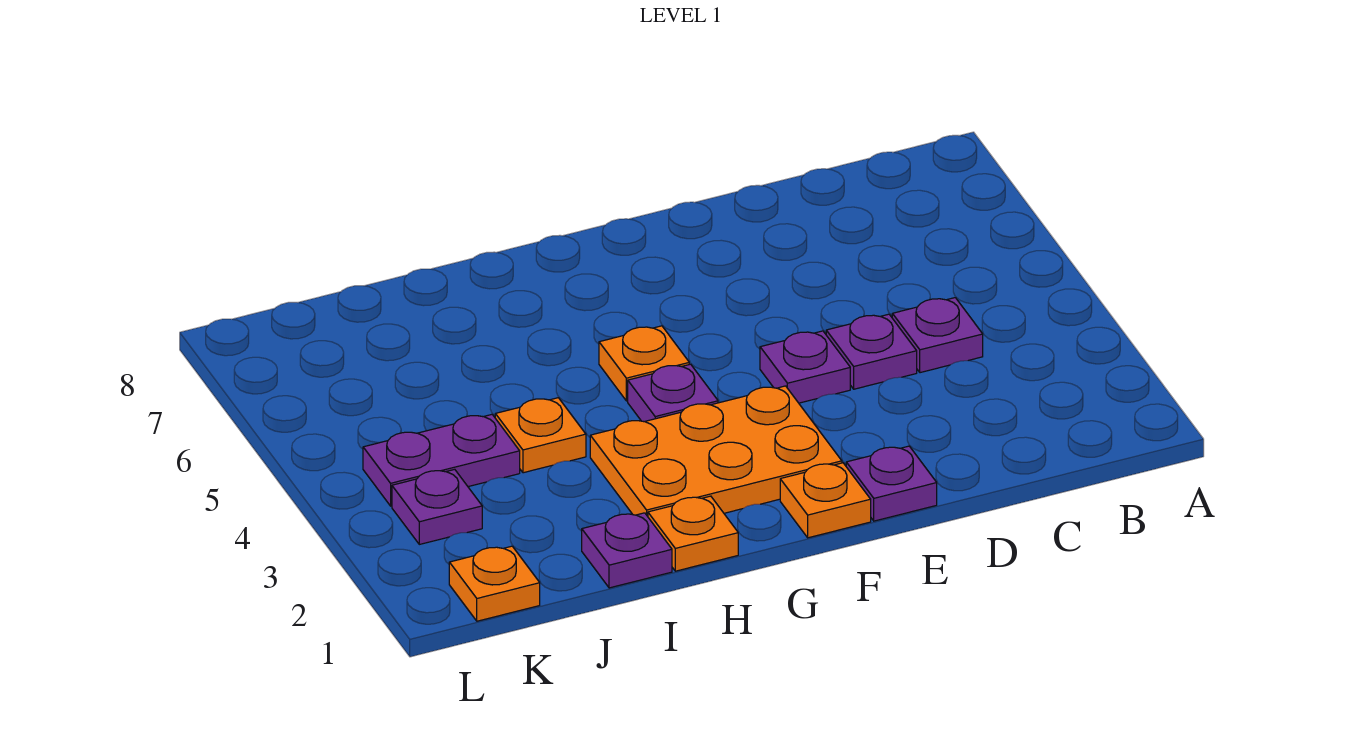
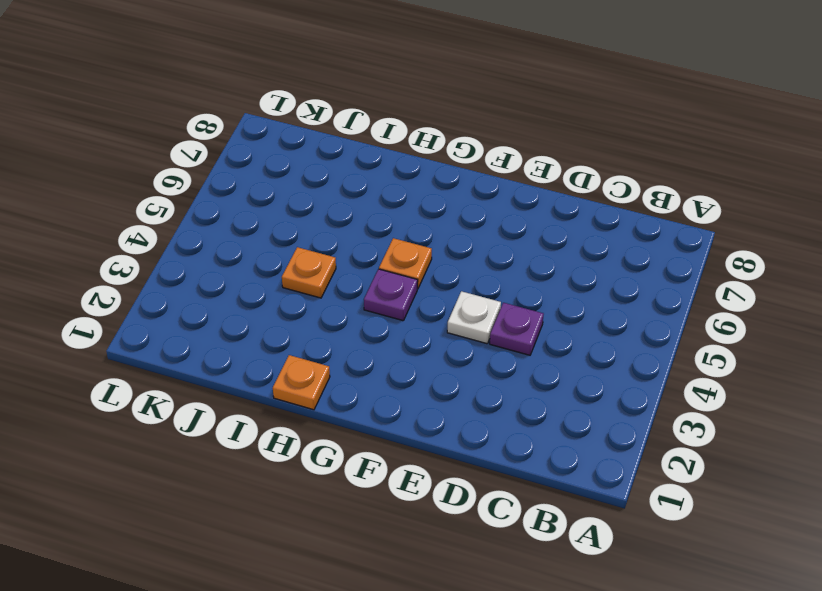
white 1x1 plate [447,291,501,344] -> purple 1x1 plate [760,331,850,403]
none -> purple 1x1 plate [892,298,983,373]
none -> purple 1x1 plate [846,446,937,521]
none -> orange 1x1 plate [780,463,871,538]

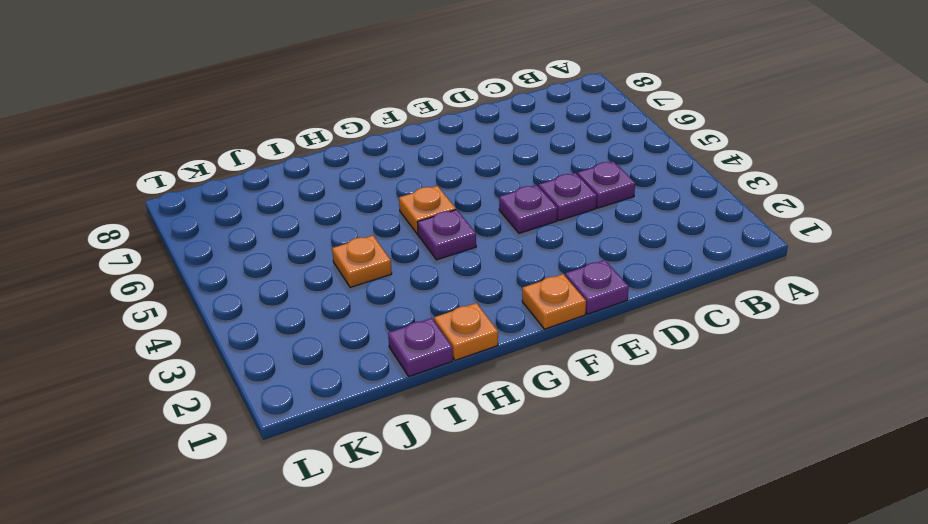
none -> orange 2x3 plate [590,386,842,516]
none -> purple 1x2 plate [363,415,520,506]
none -> orange 1x1 plate [449,546,540,621]

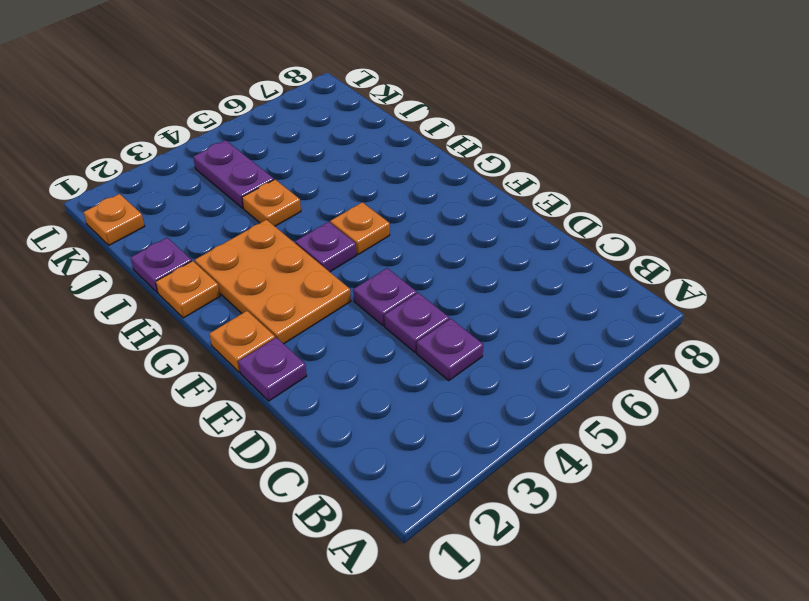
none -> purple 1x1 plate [392,469,482,544]

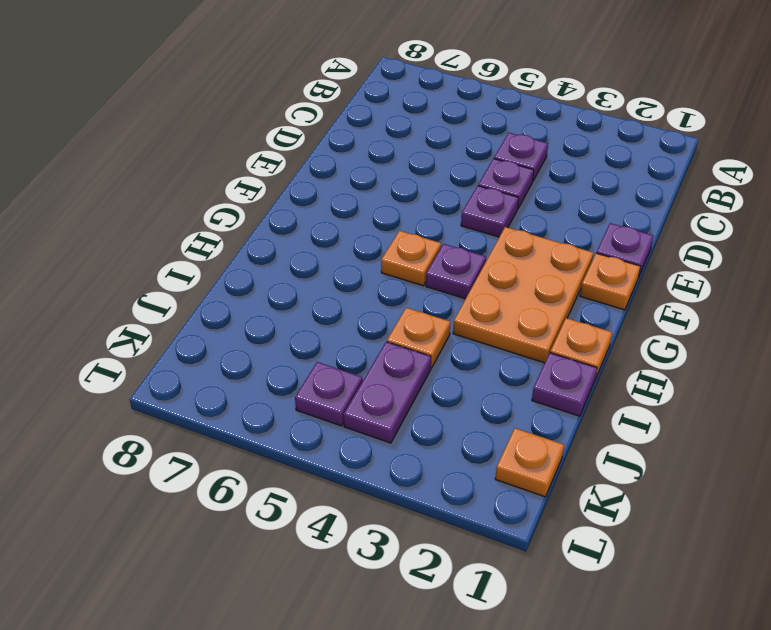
purple 1x1 plate [295,362,363,426] -> purple 1x1 plate moved to [392,469,482,544]

